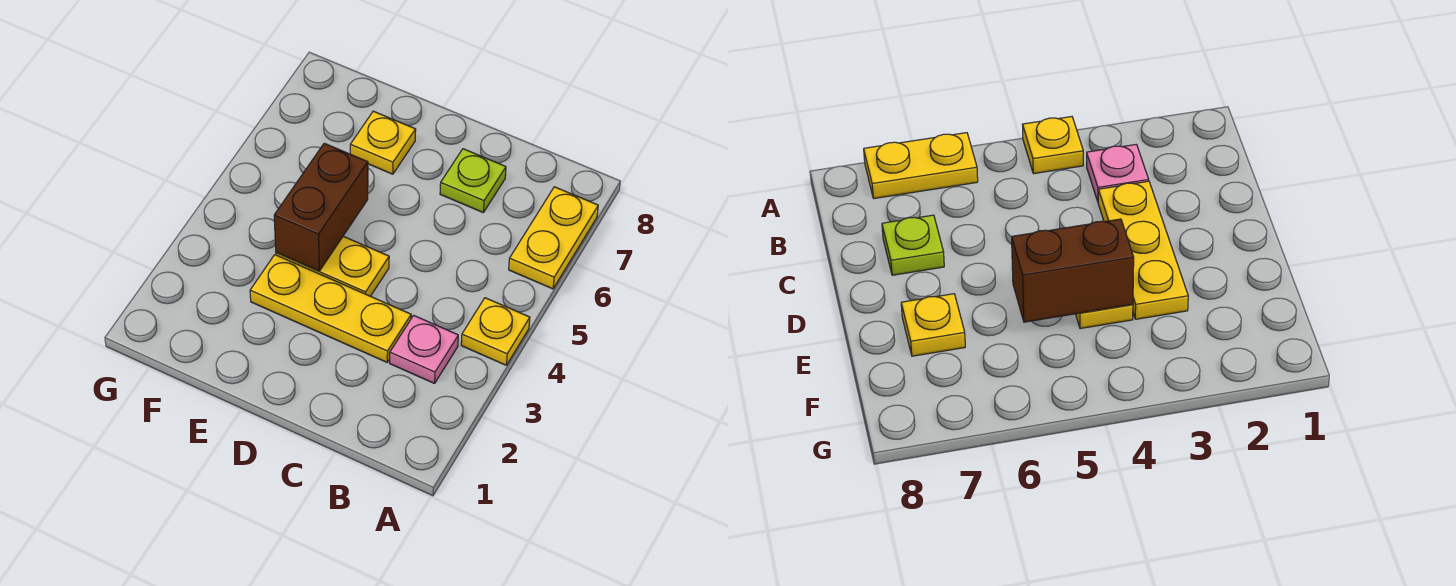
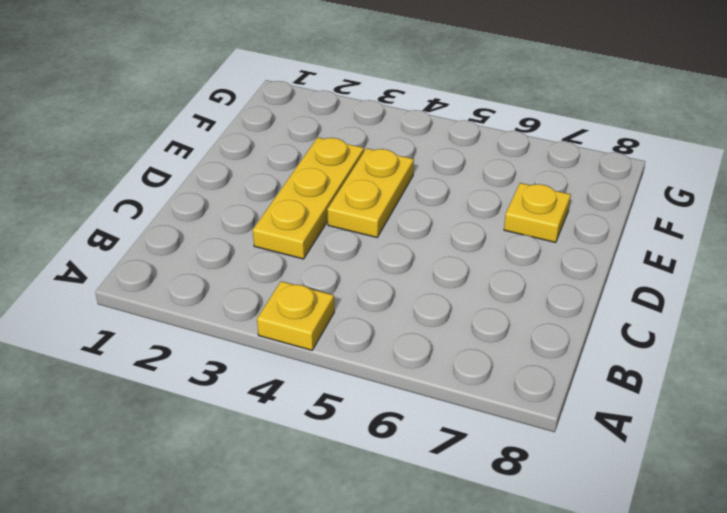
none -> yellow 1x2 plate [509,187,598,289]
none -> pink 1x1 plate [390,315,458,383]

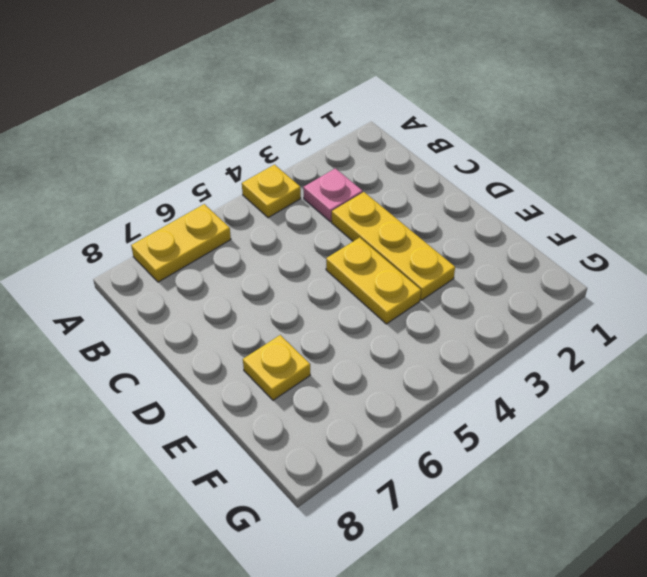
none -> lime 1x1 plate [440,149,506,212]
none -> brown 1x2 brick [274,143,368,271]

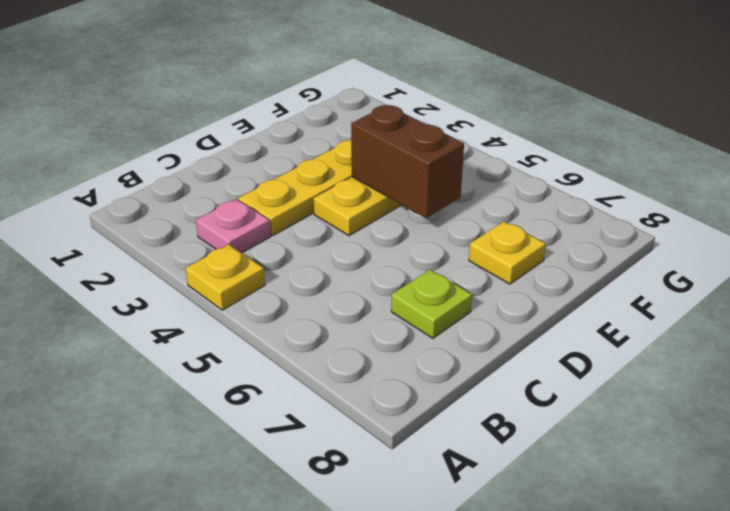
none -> yellow 1x2 plate [509,187,598,289]

